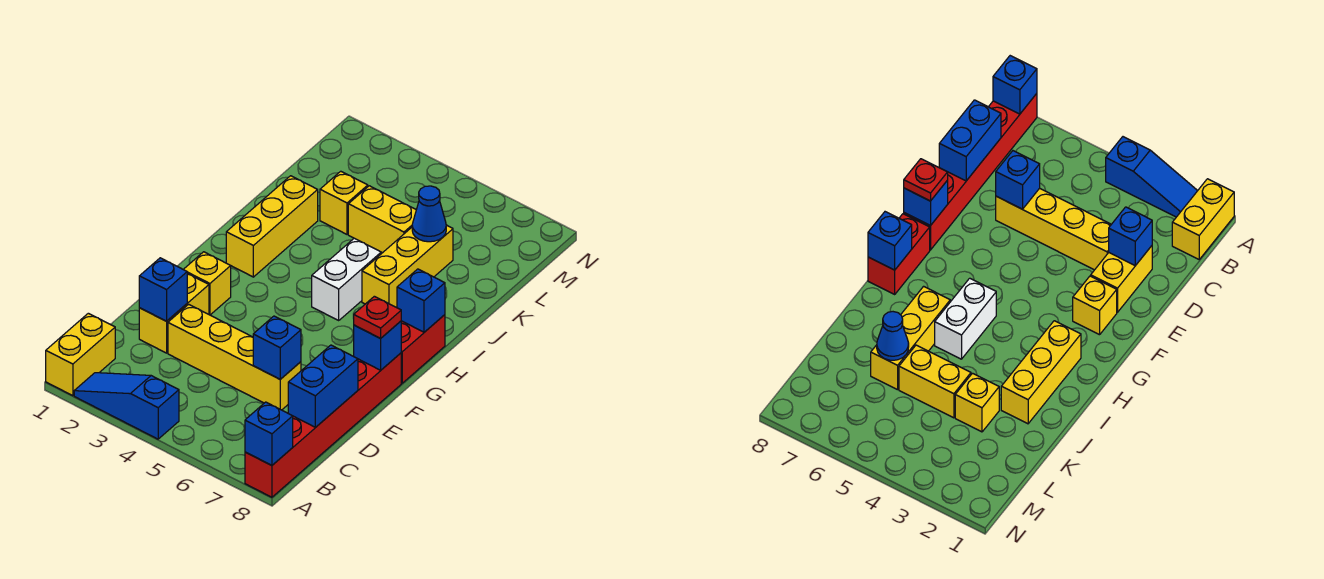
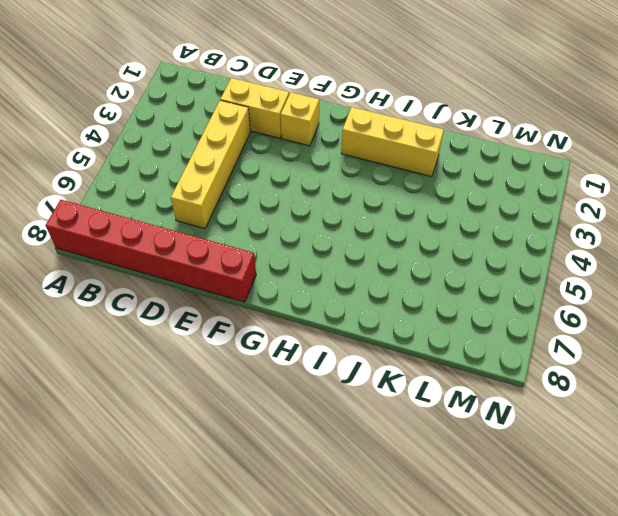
none -> yellow 1x2 brick [46,313,115,396]
none -> blue 1x3 slope [74,373,179,439]
none -> red 1x2 brick [401,315,445,383]

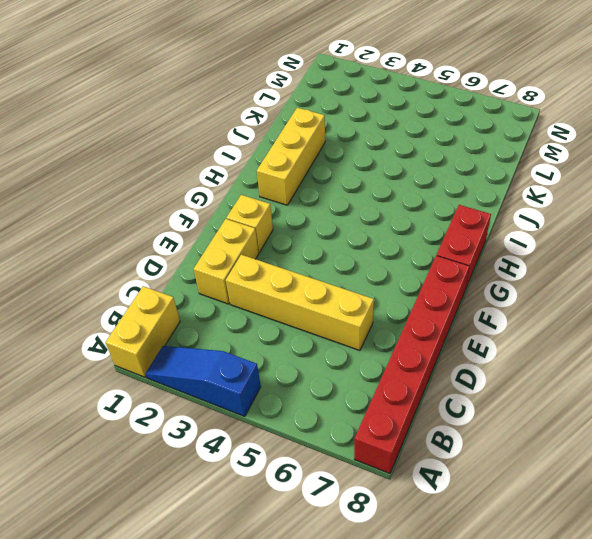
none -> white 1x2 brick [312,238,381,320]
none -> yellow 1x3 brick [362,225,453,308]
none -> yellow 1x1 brick [320,171,368,234]

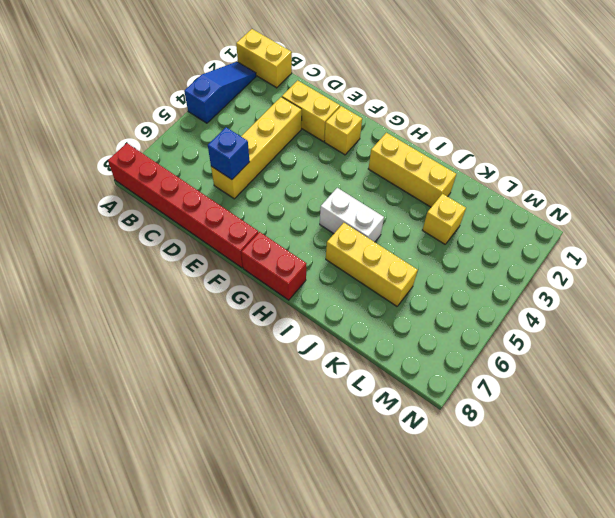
none -> yellow 1x2 brick [348,186,416,253]
none -> blue 1x1 brick [245,402,293,465]
none -> blue 1x2 brick [288,345,358,427]

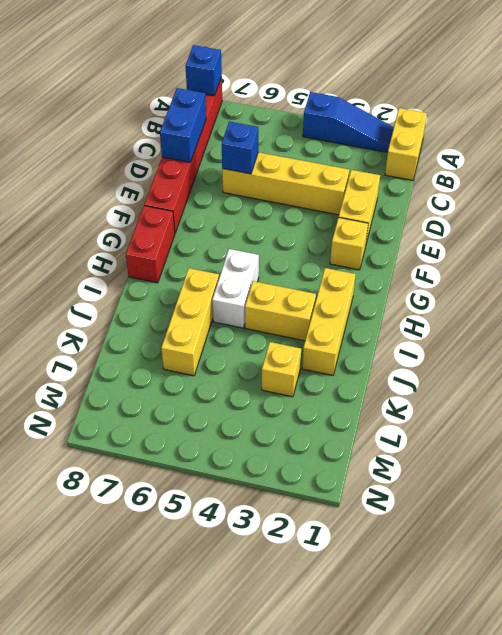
yellow 1x2 brick [245,281,316,341] -> yellow 1x2 brick moved to [348,186,416,253]
none -> blue 1x1 brick [139,258,187,321]
none -> blue 1x1 brick [354,321,401,370]
none -> blue 1x1 brick [397,269,445,332]

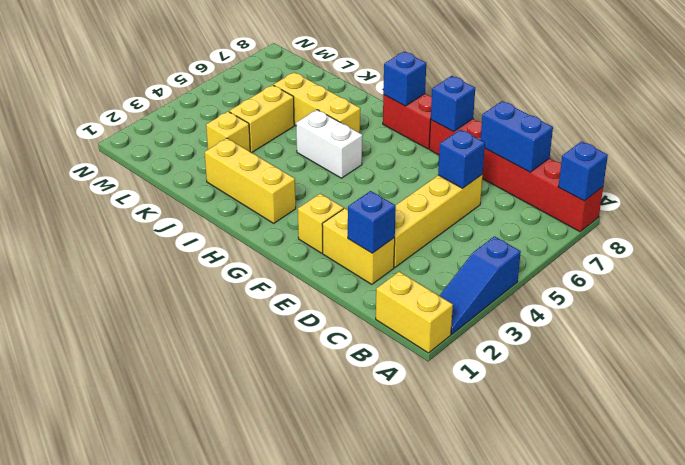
none -> blue 1x1 cone [412,186,446,242]
none -> red 1x1 plate [354,296,401,338]

